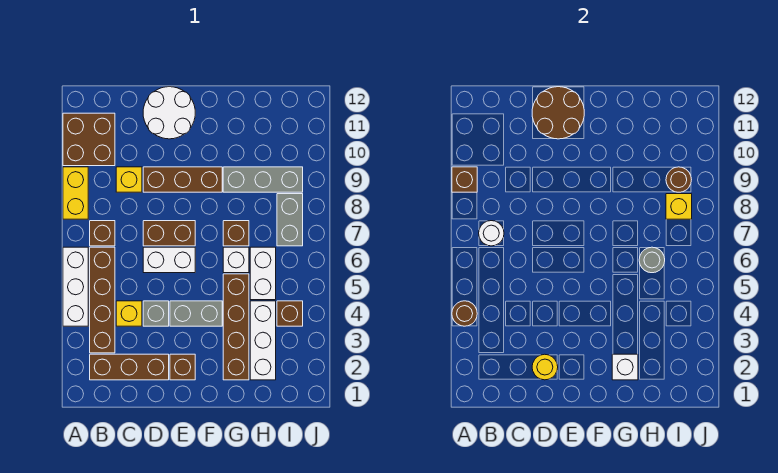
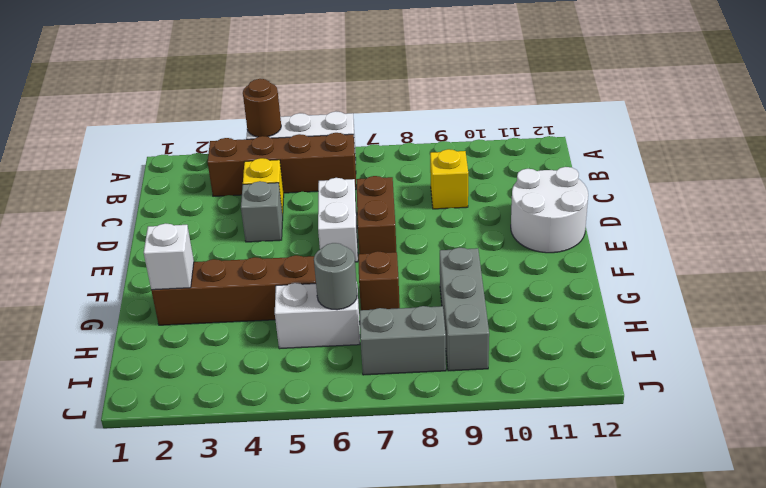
none -> yellow 1x2 brick [63,167,88,219]
none -> brown 2x2 brick [63,113,115,166]
none -> brown 1x3 brick [90,354,169,380]
none -> brown 1x1 brick [90,221,115,246]

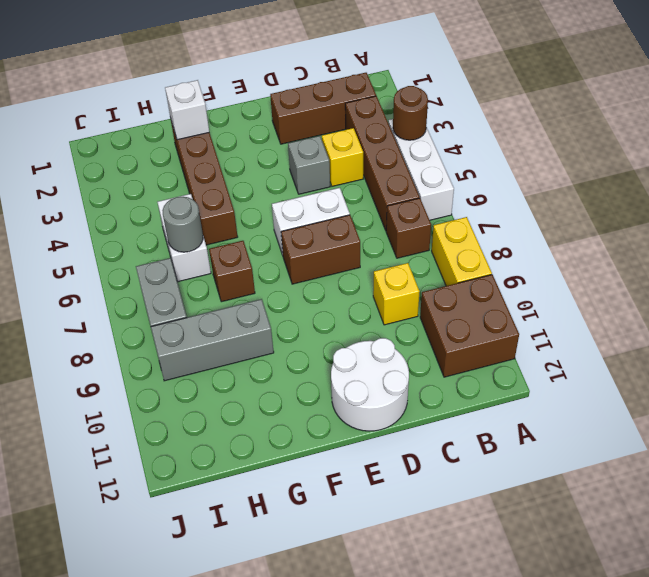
none -> brown 1x3 brick [143,167,222,192]
none -> brown 1x1 brick [170,354,195,380]
none -> grey 1x2 brick [170,301,222,326]
none -> white 1x1 brick [223,247,249,273]

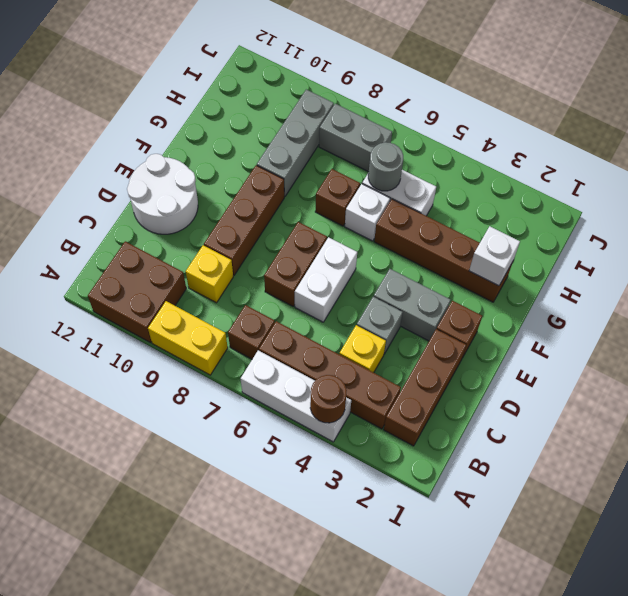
grey 1x2 brick [374,269,450,341] -> grey 1x2 brick turned to [170,301,222,326]
none -> white 1x3 brick [250,301,276,380]
none -> brown 1x1 brick [277,301,303,326]
none -> brown 1x1 brick [452,167,477,192]
none -> white 1x1 round brick [479,221,504,246]

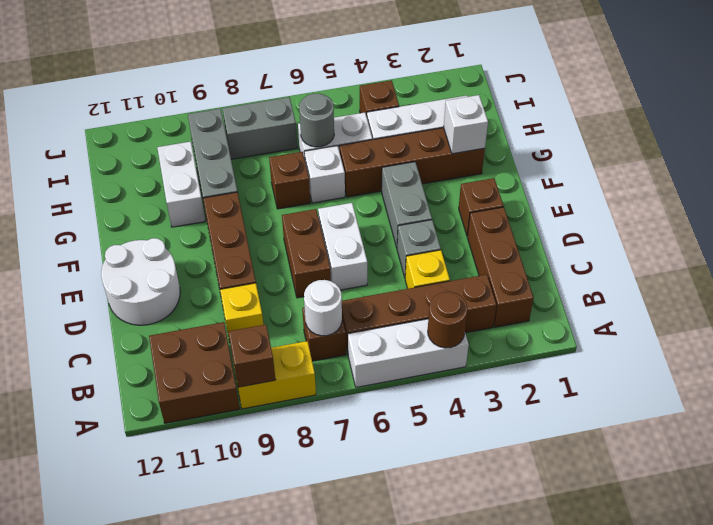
white 1x2 brick [157,142,205,227] -> none
none -> yellow 1x1 round brick [532,354,558,380]
none -> brown 2x2 round brick [532,87,584,139]
none -> yellow 1x1 brick [666,194,692,219]
none -> brown 1x1 round brick [666,167,691,192]

